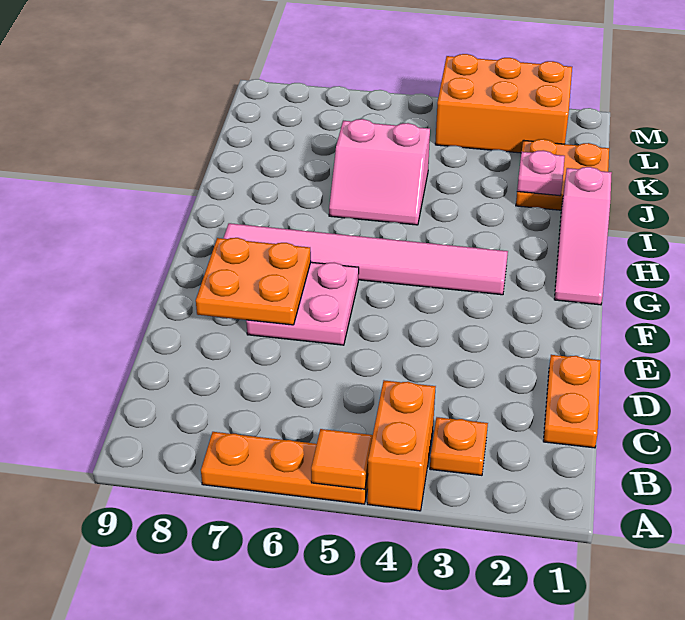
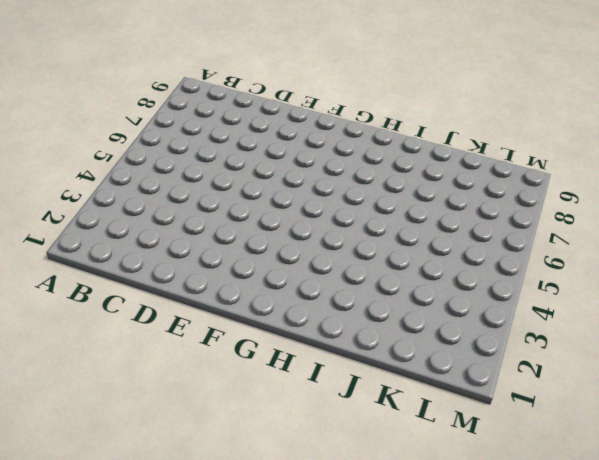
none -> orange 1x2 brick [367,380,436,511]
none -> orange 1x3 plate [201,432,368,504]
none -> orange 1x1 plate [430,417,488,475]

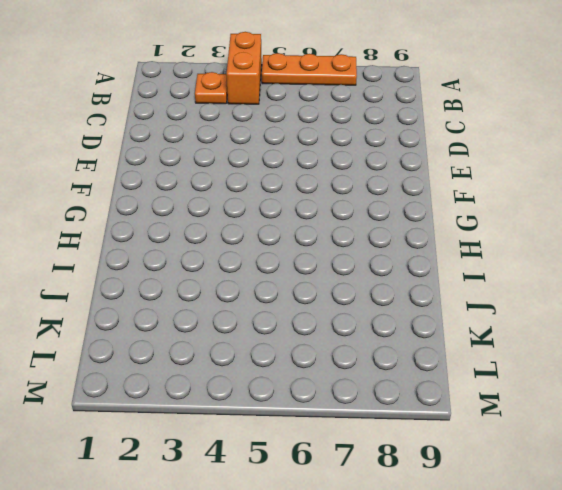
none -> orange 1x2 plate [543,355,601,448]
none -> pink 2x2 plate [246,262,359,345]
none -> pink 1x3 slope [554,167,612,305]

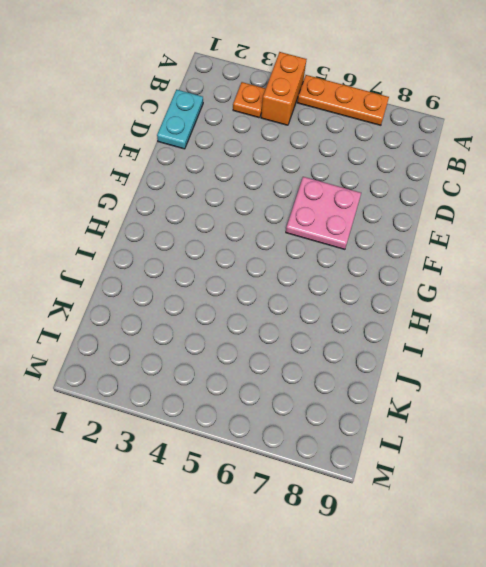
cyan 1x2 plate [157,89,203,149] -> orange 1x2 plate [543,355,601,448]
none -> pink 1x3 slope [554,167,612,305]
none -> pink 1x6 tile [223,223,508,295]
none -> pink 2x2 slope [329,119,430,225]

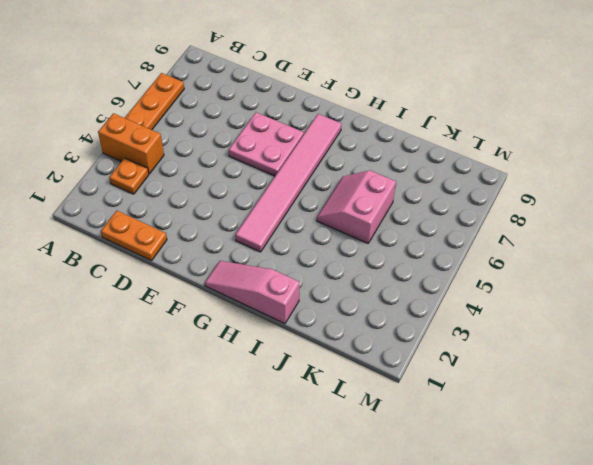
none -> orange 2x2 plate [516,139,609,210]
none -> orange 2x3 brick [435,54,572,153]
none -> orange 1x1 tile [311,429,373,489]

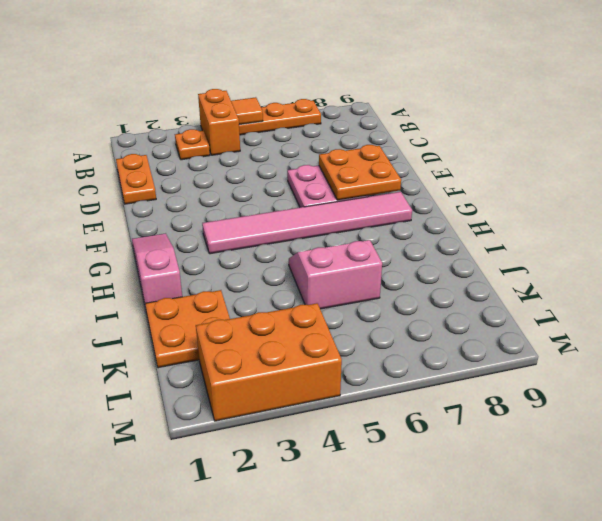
none -> pink 1x1 plate [517,150,565,196]

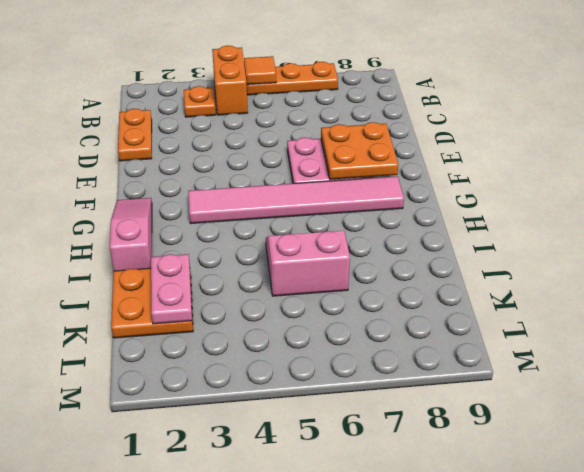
pink 1x2 plate [151,254,192,324] -> pink 1x1 plate [517,150,565,196]
none -> orange 2x3 brick [435,54,572,153]

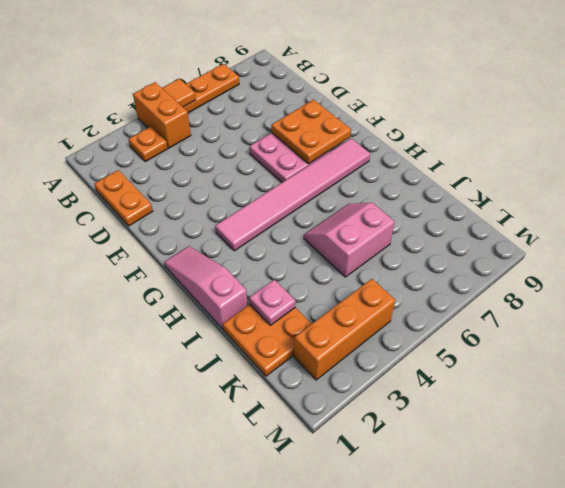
orange 1x3 brick [294,279,395,380] -> orange 2x3 brick [435,54,572,153]

